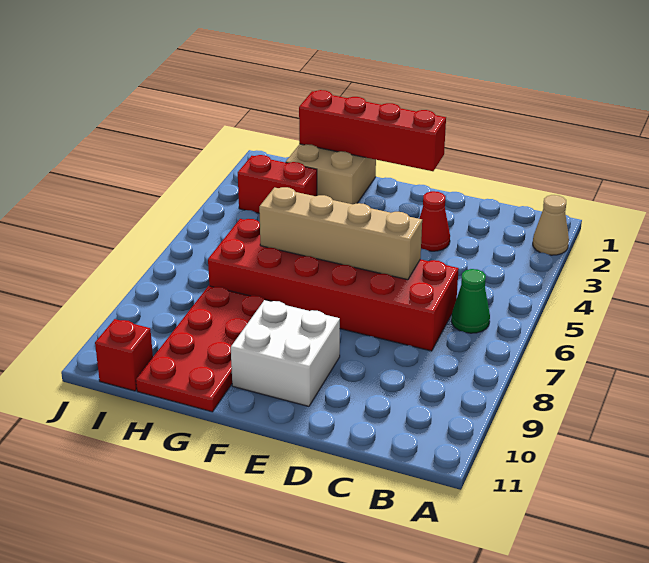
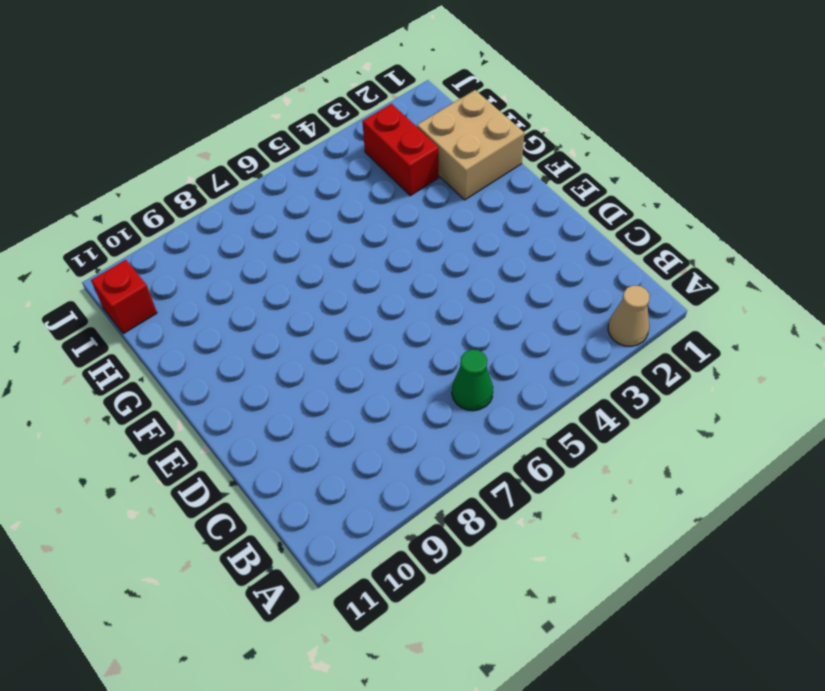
none -> red 2x6 brick [208,219,459,351]
none -> red 1x1 cone [419,191,450,251]

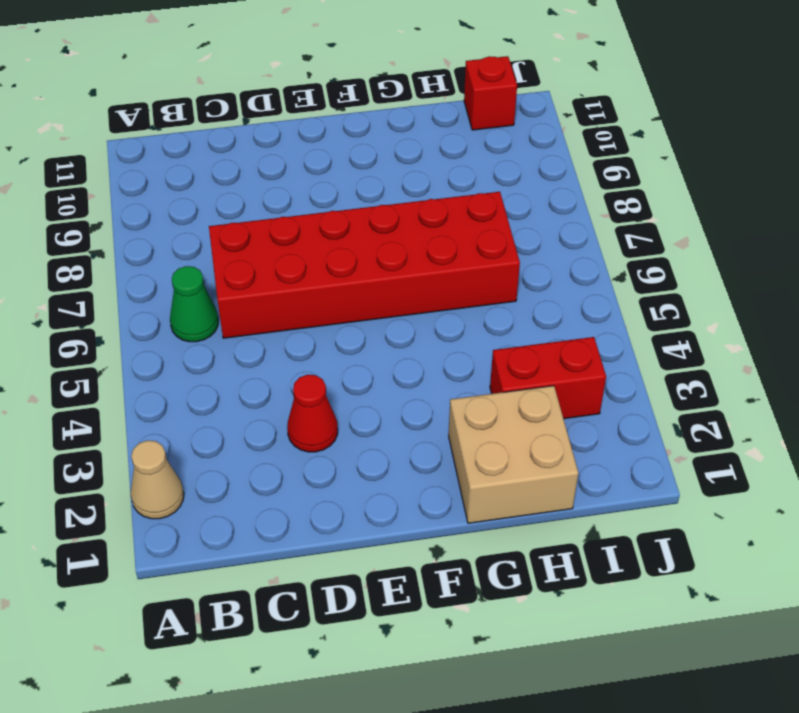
none -> white 2x2 brick [231,300,340,406]
none -> red 2x4 plate [136,286,271,412]

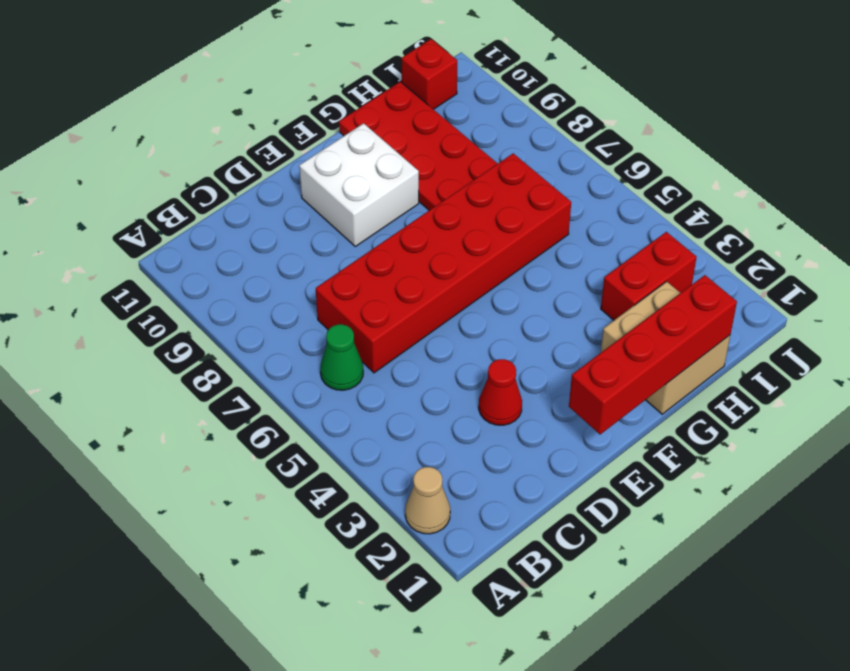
none -> tan 1x4 brick [259,187,422,280]

